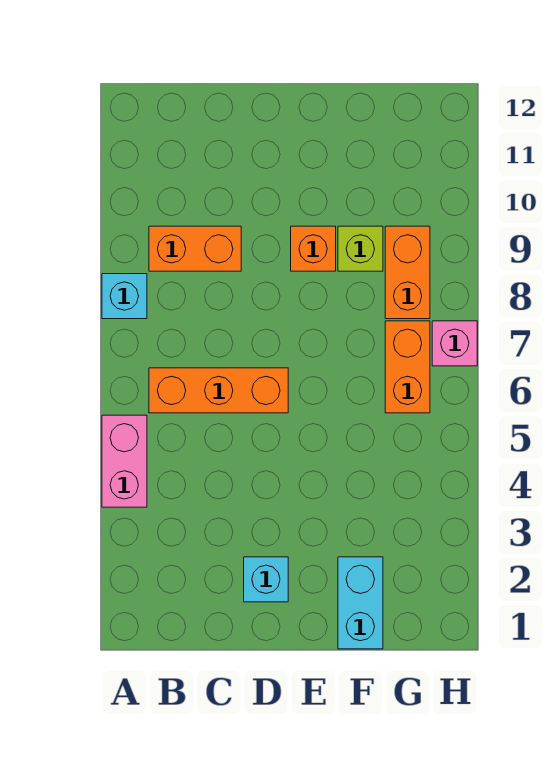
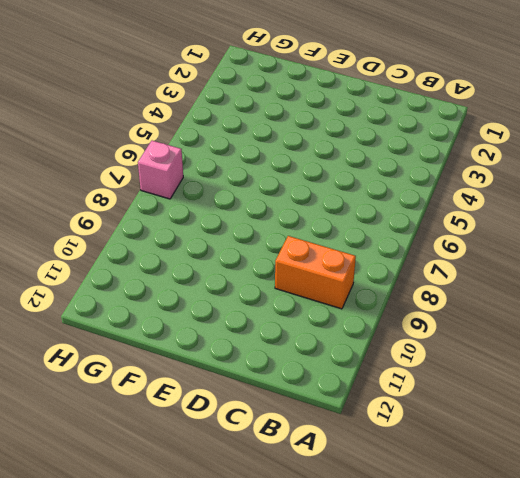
none -> pink 1x2 brick [102,415,147,507]
none -> cyan 1x1 brick [102,274,147,319]

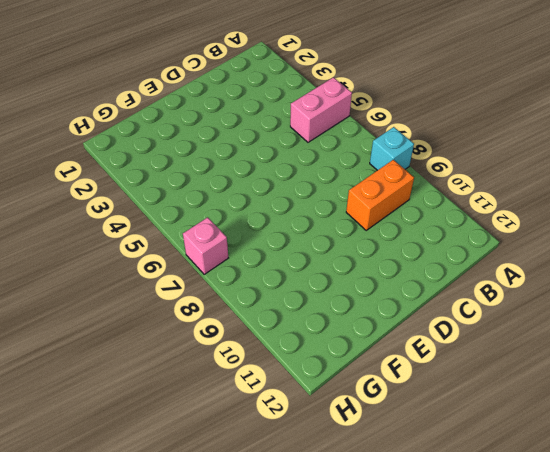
pink 1x2 brick [290,77,352,142] -> pink 1x2 brick turned to [102,415,147,507]
none -> orange 1x3 brick [149,368,288,413]
none -> cyan 1x1 brick [244,557,288,602]

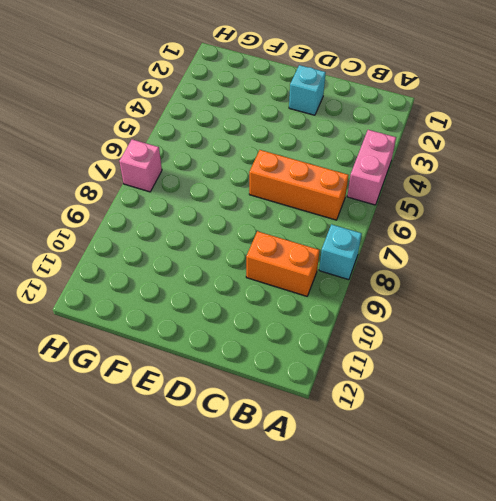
none -> orange 1x1 brick [291,226,336,271]
none -> cyan 1x2 brick [338,557,383,649]

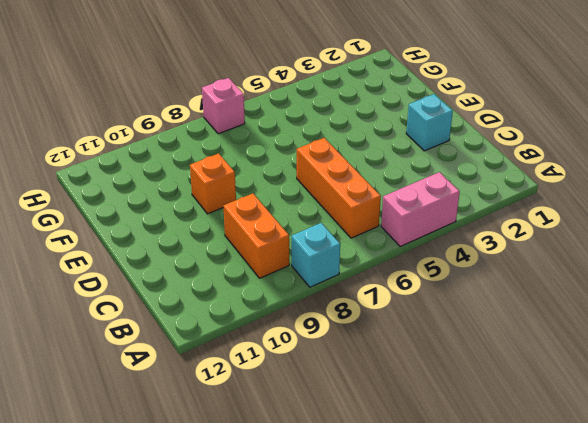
none -> cyan 1x2 brick [338,557,383,649]
none -> lime 1x1 brick [338,226,383,271]

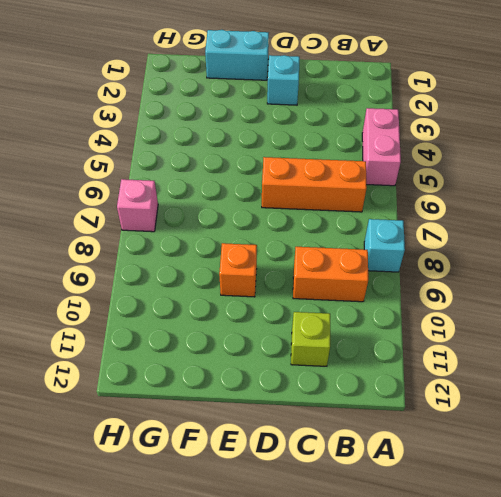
lime 1x1 brick [291,312,330,366] -> lime 1x1 brick moved to [338,226,383,271]
cyan 1x2 brick [205,30,269,80] -> cyan 1x2 brick turned to [338,557,383,649]
none -> orange 1x2 brick [385,321,430,413]
none -> orange 1x2 brick [385,226,430,319]

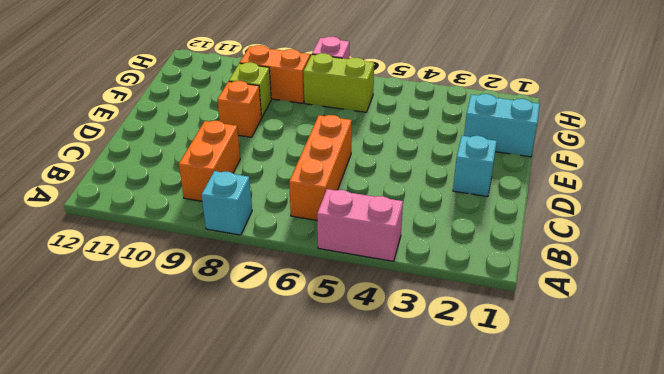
lime 1x2 brick [303,53,374,112] -> orange 1x2 brick [385,321,430,413]

